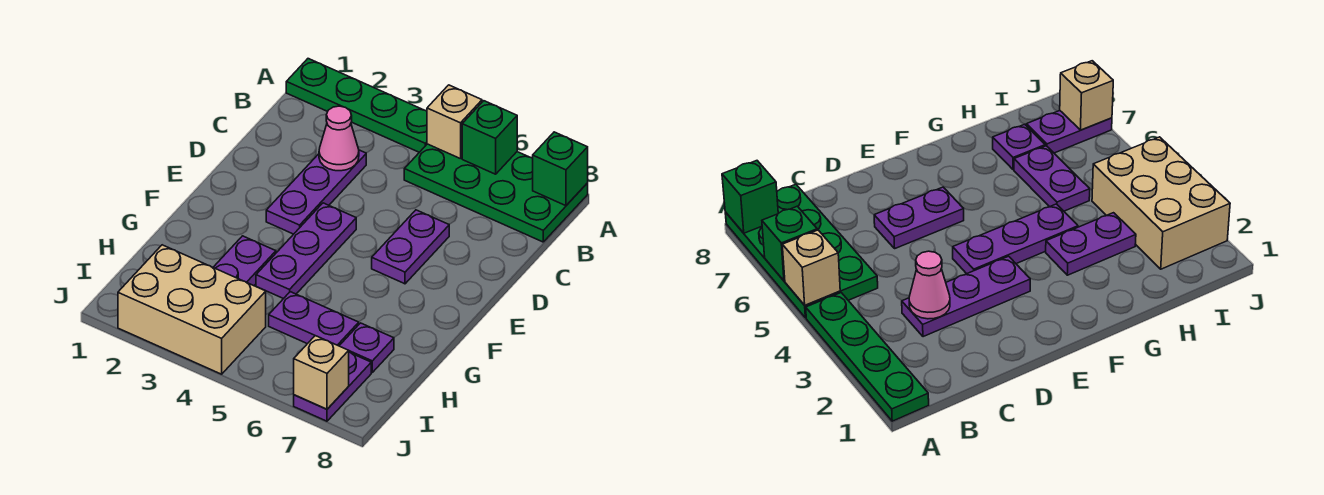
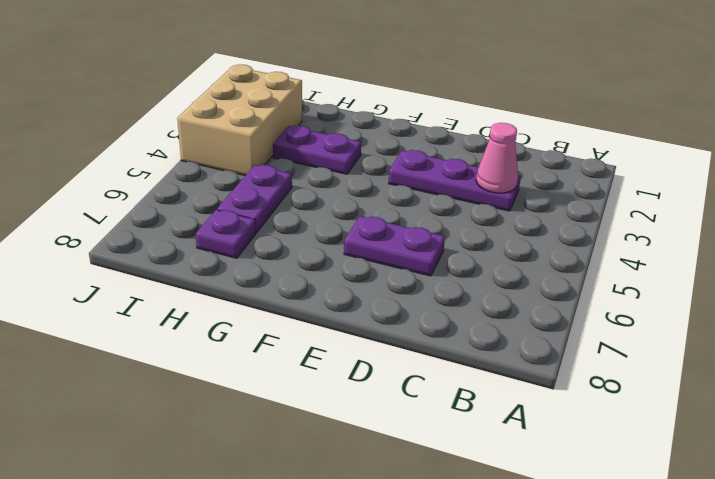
none -> green 1x4 plate [286,59,427,152]
none -> green 2x4 plate [404,144,588,242]
none -> purple 1x3 plate [256,203,356,299]

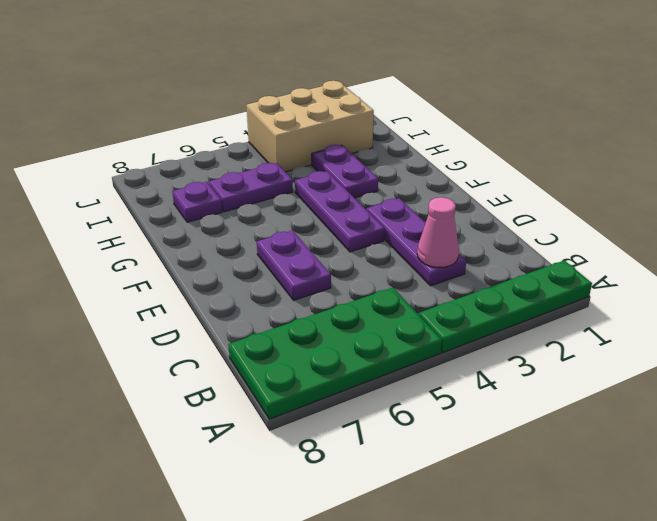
none -> purple 1x2 plate [294,352,371,421]
none -> tan 1x1 brick [427,85,482,159]
none -> green 1x1 brick [462,101,517,174]

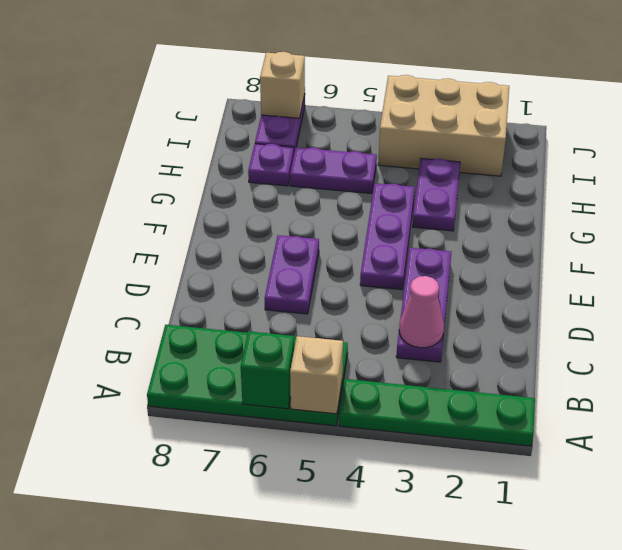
none -> green 1x1 brick [533,132,588,206]

